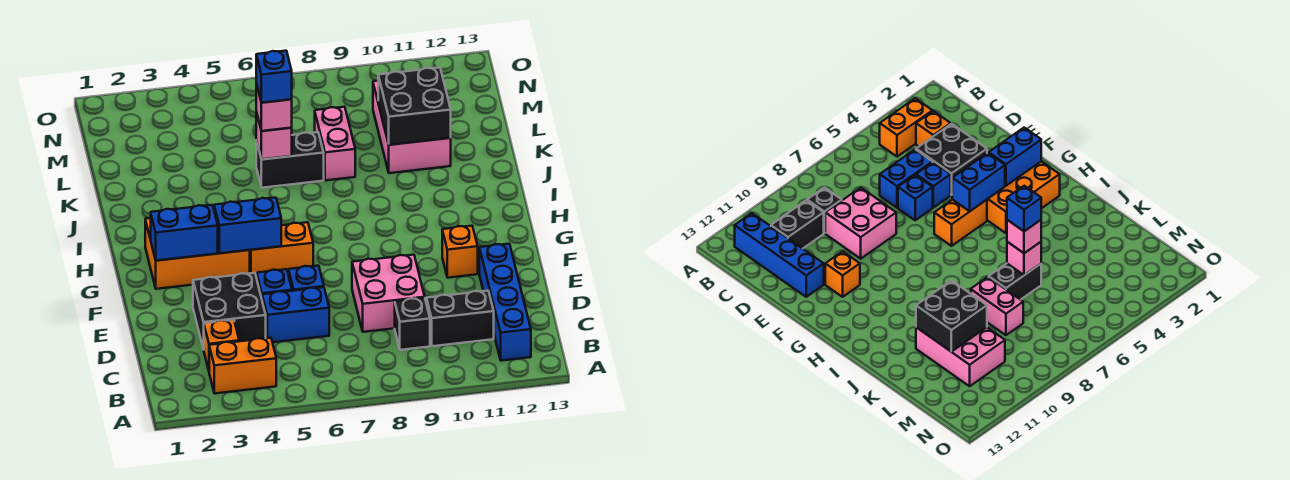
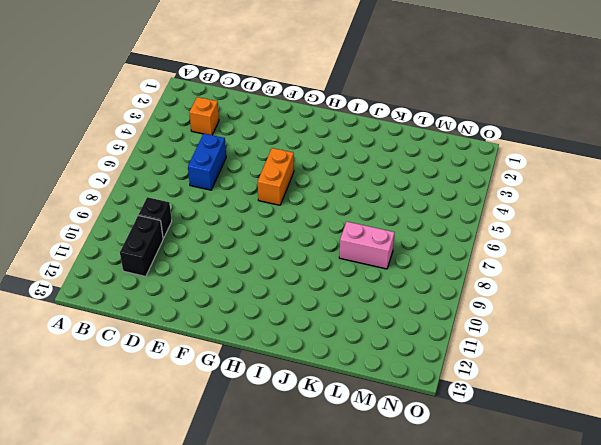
none -> orange 1x2 brick [209,338,276,393]
none -> blue 1x4 brick [479,244,531,361]
none -> black 2x2 brick [193,273,266,350]

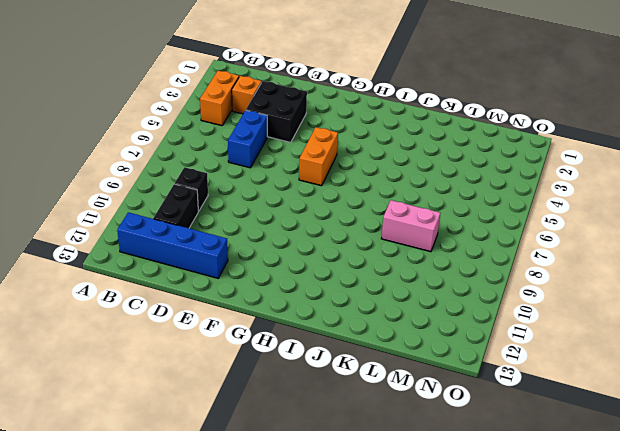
none -> pink 2x2 brick [352,255,425,332]
none -> blue 1x1 brick [256,269,292,298]
none -> blue 1x1 brick [289,266,324,291]

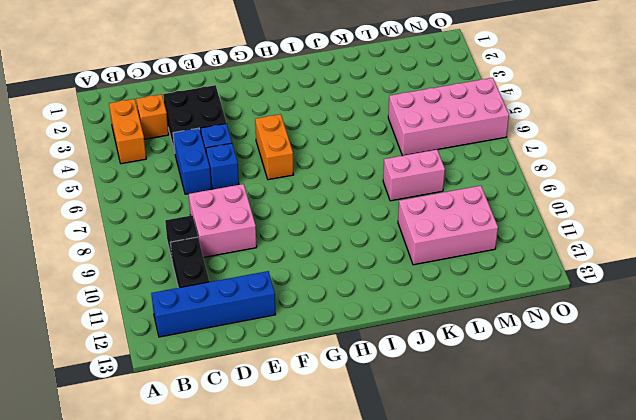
pink 2x4 brick [388,78,509,156] -> none
none -> orange 1x1 brick [442,226,478,278]
none -> orange 2x3 brick [145,218,250,289]
none -> black 1x2 brick [256,132,324,188]

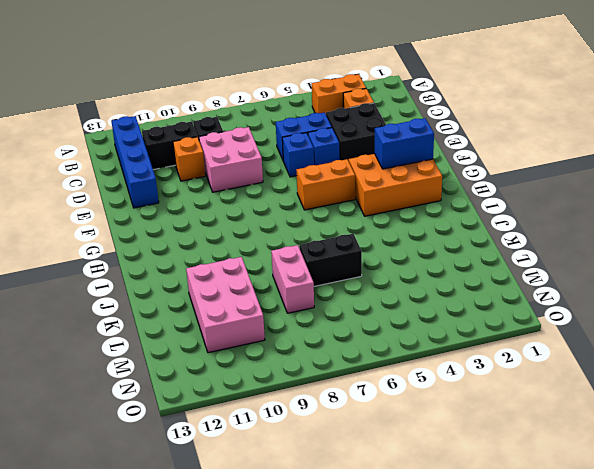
orange 1x1 brick [173,137,205,181] -> orange 1x1 brick moved to [442,226,478,278]
none -> blue 1x2 brick [214,198,281,253]
none -> pink 1x1 brick [256,112,292,159]
none -> black 2x2 brick [378,68,451,145]

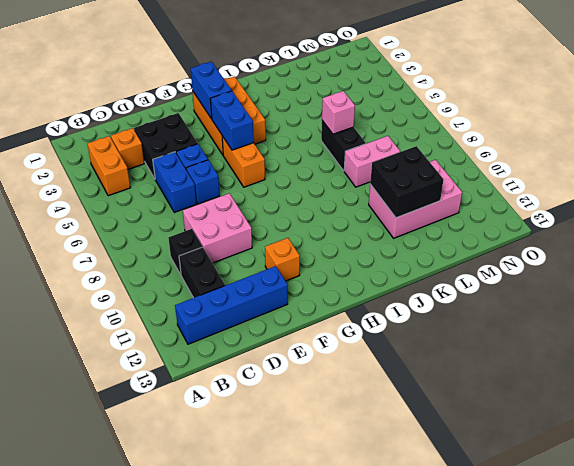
none -> pink 1x1 brick [256,83,292,131]
none -> blue 1x1 brick [256,51,292,103]

